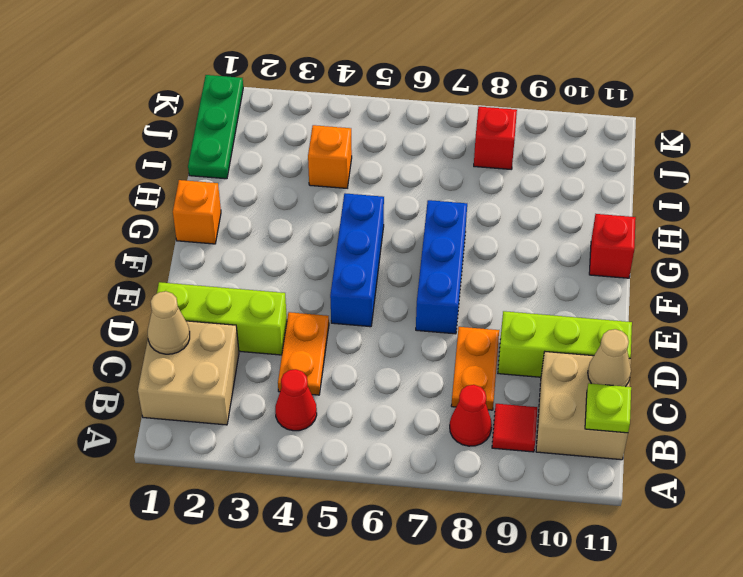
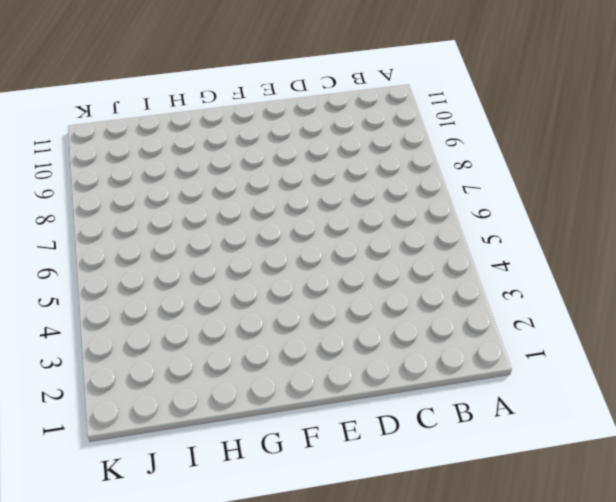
none -> tan 2x2 brick [138,321,239,425]
none -> red 1x1 cone [275,369,317,431]
none -> red 1x1 cone [450,385,492,446]

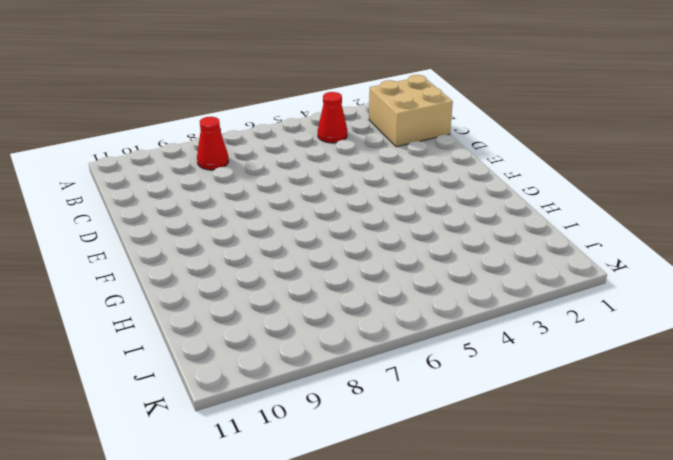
none -> red 1x1 tile [492,404,537,452]
none -> tan 2x2 brick [536,352,631,460]
none -> orange 1x2 plate [278,312,329,395]

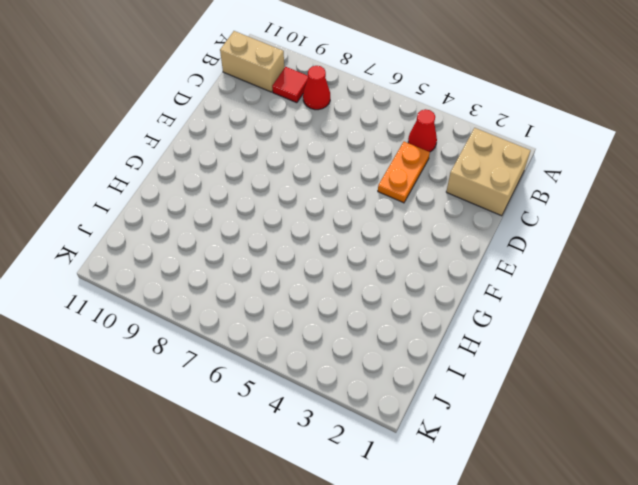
tan 1x2 brick [220,31,284,92] -> tan 2x2 brick [536,352,631,460]
none -> orange 1x2 plate [451,327,499,410]
none -> lime 1x3 brick [157,282,287,355]
none -> lime 1x3 brick [498,311,632,377]

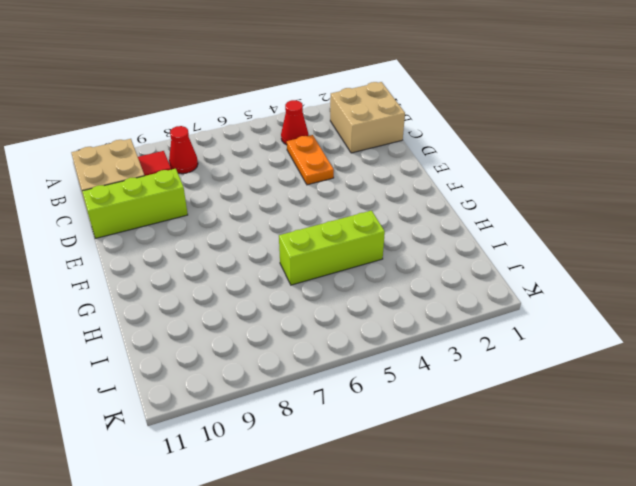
lime 1x3 brick [279,211,385,285] -> lime 1x3 brick moved to [157,282,287,355]
none -> orange 1x2 plate [451,327,499,410]
none -> blue 1x3 brick [330,193,384,327]
none -> blue 1x3 brick [416,200,467,334]

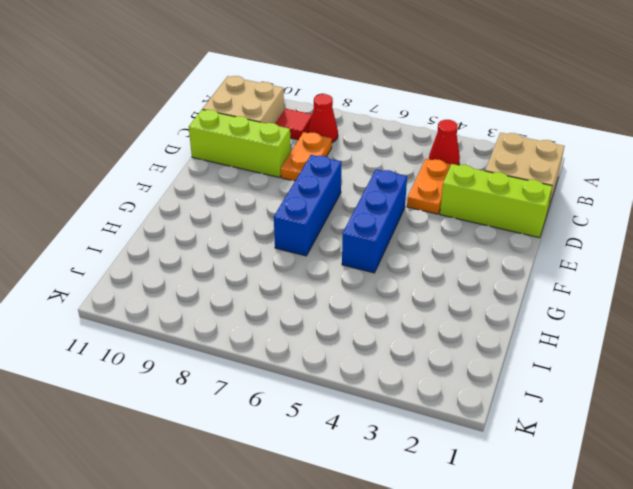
none -> orange 1x1 brick [173,180,221,244]
none -> red 1x1 brick [589,214,636,278]
none -> green 1x3 plate [188,75,243,179]

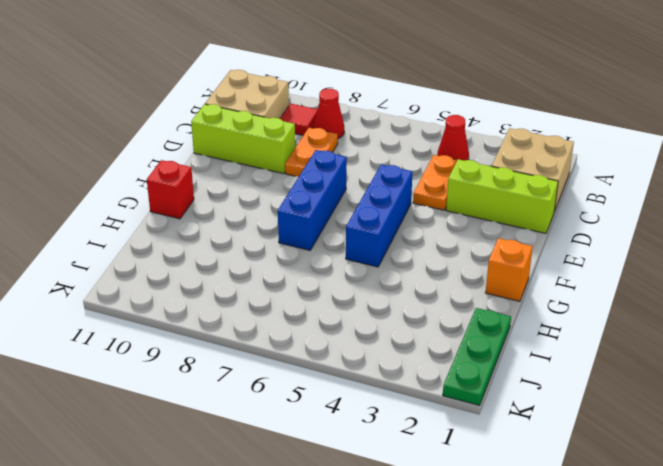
none -> orange 1x1 brick [308,125,352,188]
none -> red 1x1 brick [474,107,517,169]
none -> lime 1x1 plate [585,383,631,433]

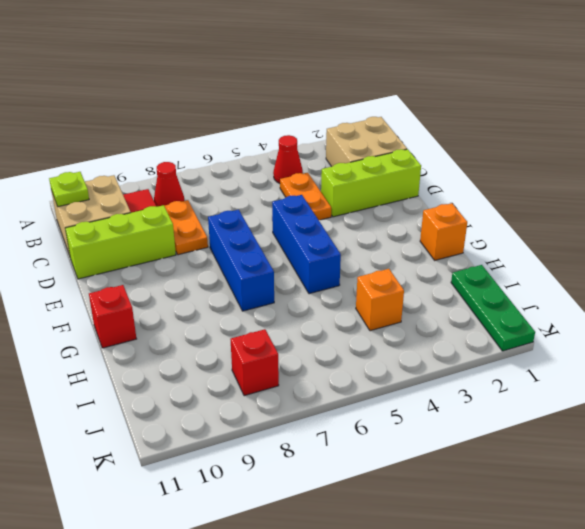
none -> tan 1x1 cone [148,291,190,354]
none -> tan 1x1 cone [588,329,631,387]

